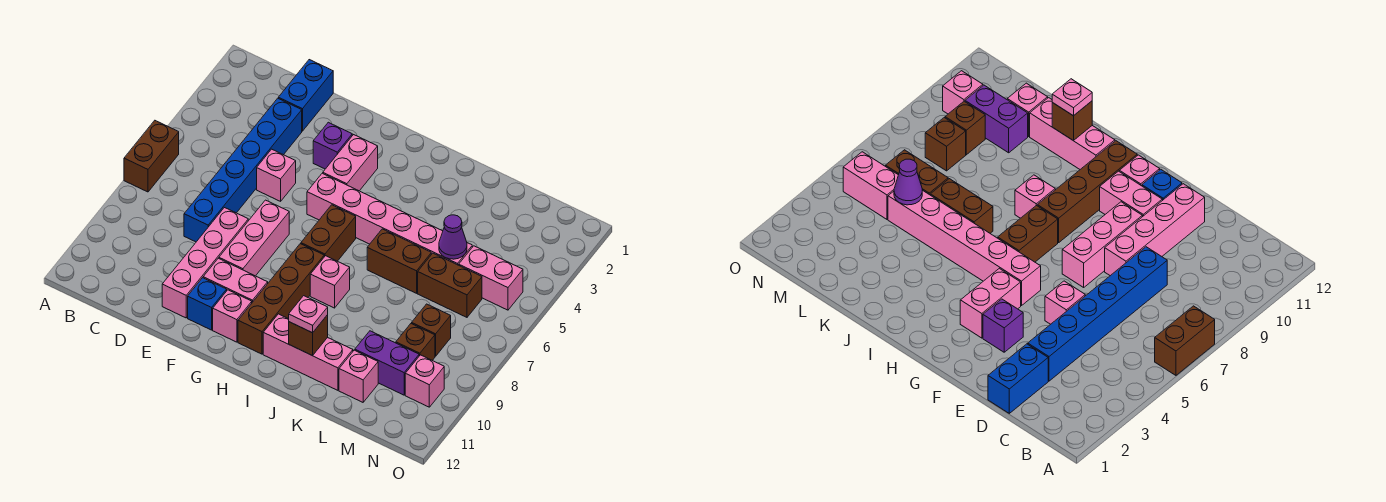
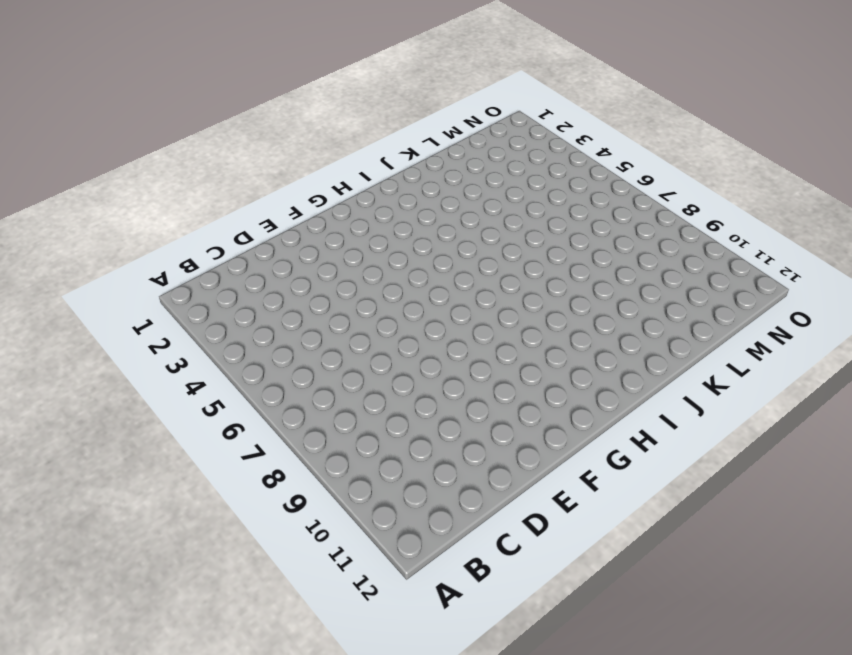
none -> brown 1x2 brick [124,121,179,192]
none -> blue 1x2 brick [278,60,333,131]
none -> blue 1x6 brick [184,98,302,242]

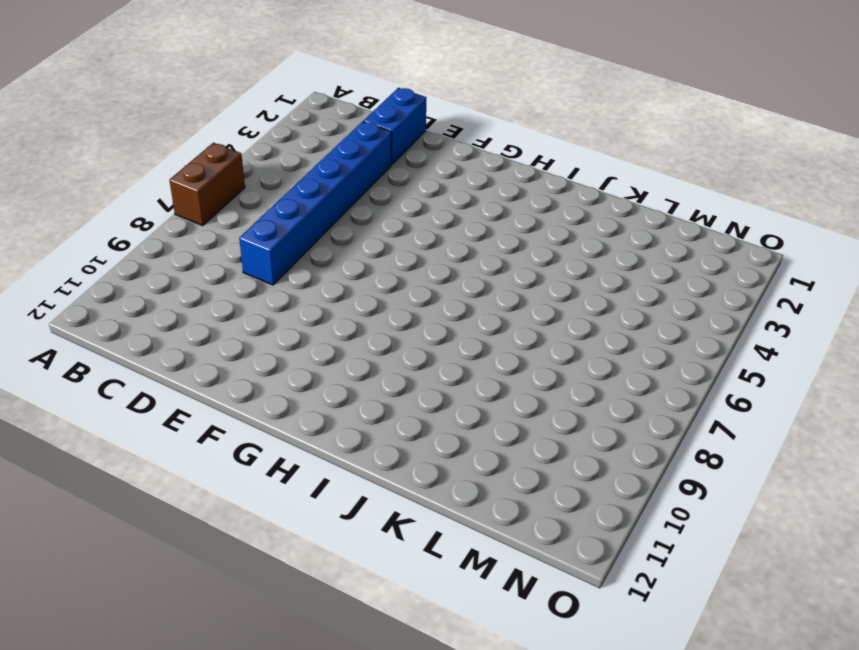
none -> pink 1x1 brick [257,149,296,201]
none -> pink 1x4 brick [162,208,248,318]
none -> purple 1x1 brick [313,122,352,169]

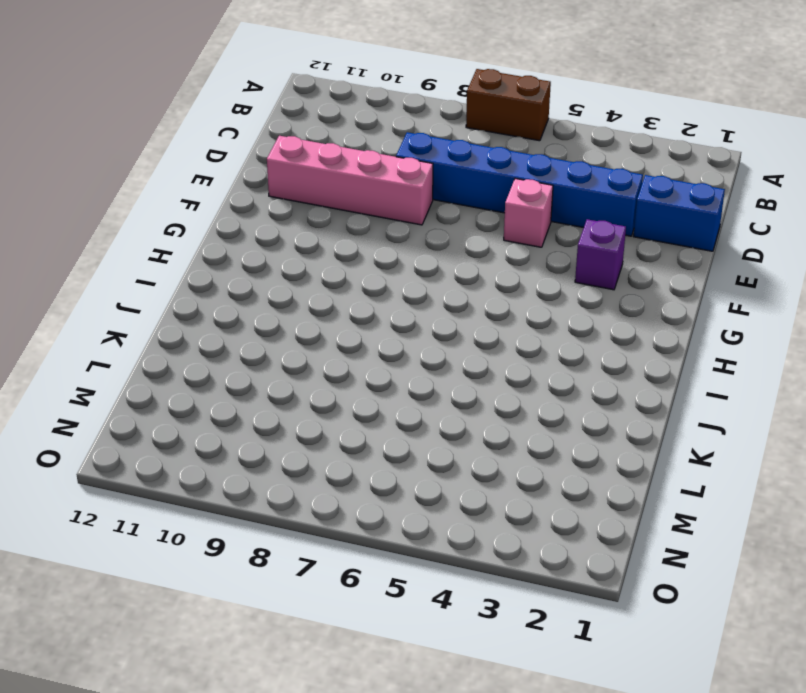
none -> pink 1x3 brick [219,200,289,276]
none -> pink 1x2 brick [203,258,268,302]
none -> blue 1x1 brick [188,278,227,330]

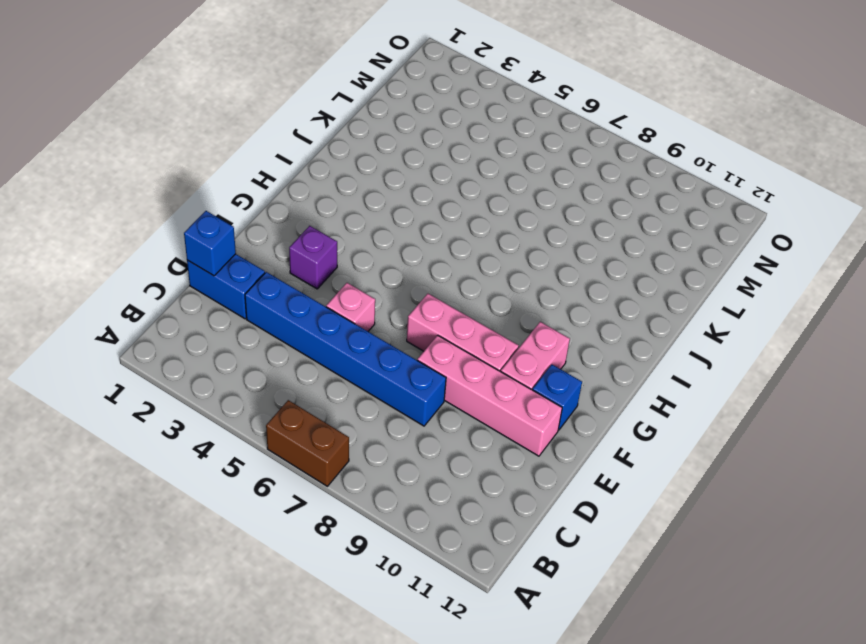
blue 1x1 brick [184,211,236,276] -> none
none -> pink 1x2 brick [323,135,378,191]
none -> pink 1x6 brick [307,173,472,265]
none -> pink 1x1 brick [213,290,252,342]

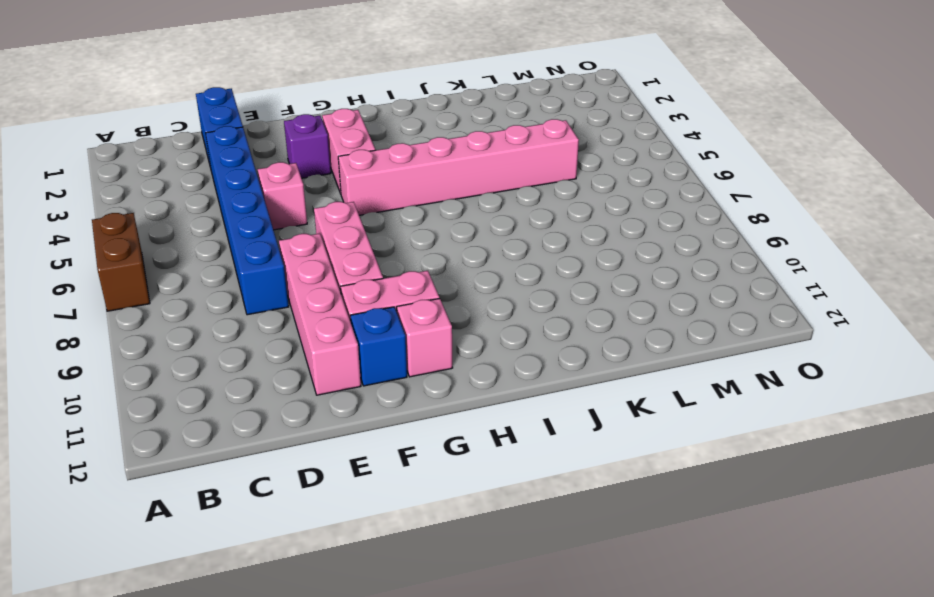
none -> brown 1x2 brick [301,205,356,261]
none -> brown 1x4 brick [238,244,324,354]
none -> pink 1x1 brick [310,256,350,308]

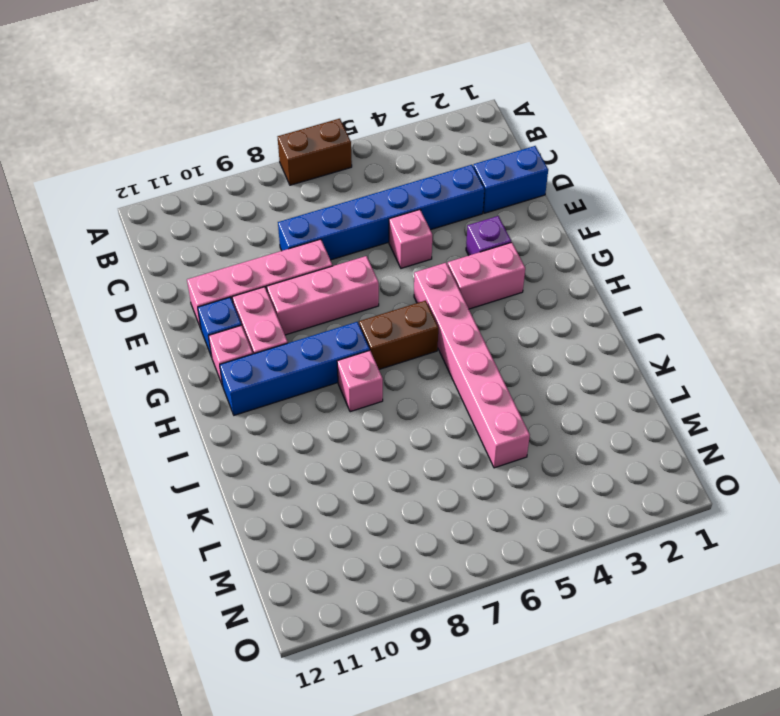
blue 1x4 brick [220,322,370,415] -> brown 1x4 brick [238,244,324,354]
none -> pink 1x3 brick [263,314,353,390]
none -> brown 1x2 brick [367,229,431,293]
none -> brown 1x2 brick [418,253,482,317]

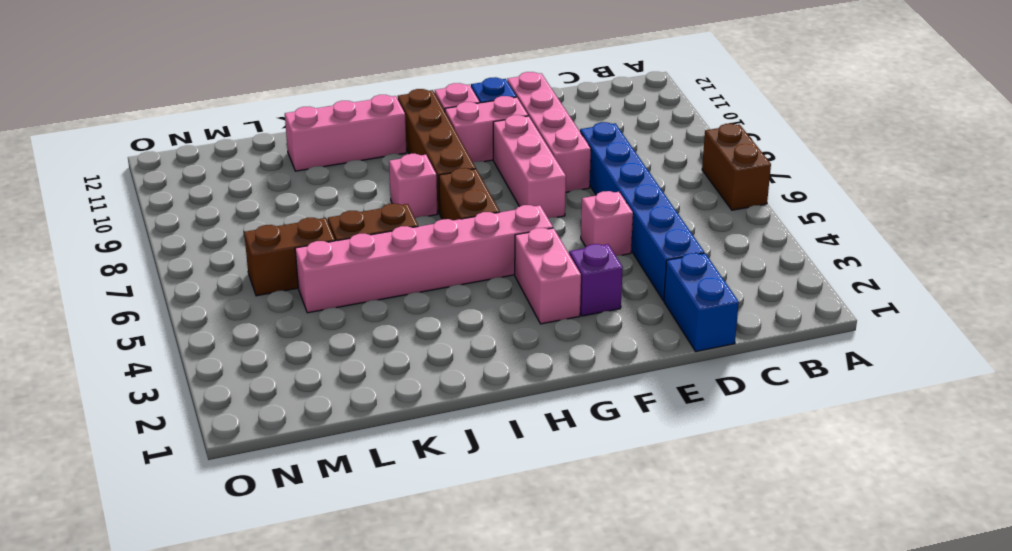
none -> purple 1x2 brick [355,331,419,395]
none -> pink 1x1 brick [339,350,378,402]
none -> pink 1x2 brick [459,246,523,310]

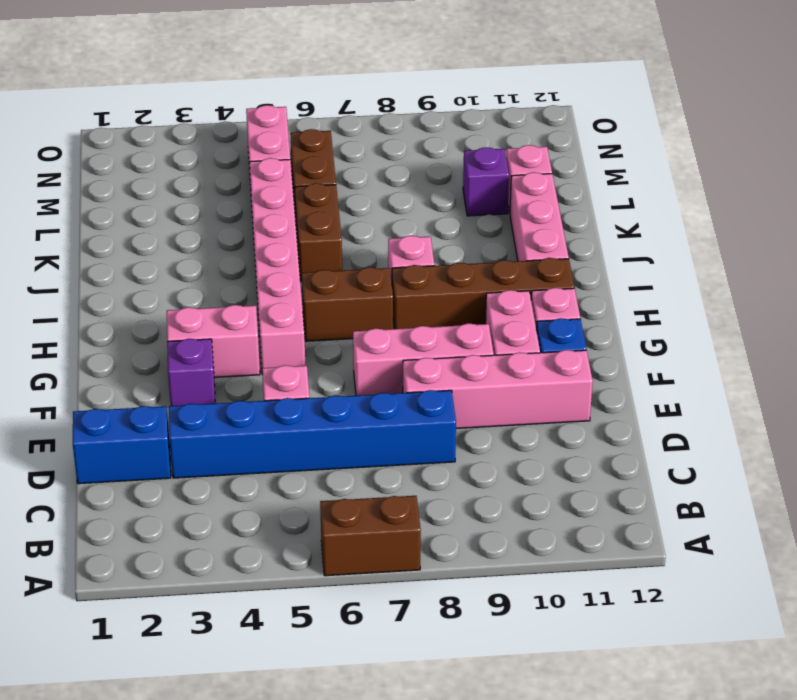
purple 1x1 brick [463,147,509,216] -> purple 1x2 brick [355,331,419,395]
none -> brown 1x1 brick [412,304,451,356]
none -> brown 1x1 brick [396,324,435,360]
none -> pink 1x1 brick [405,355,444,407]

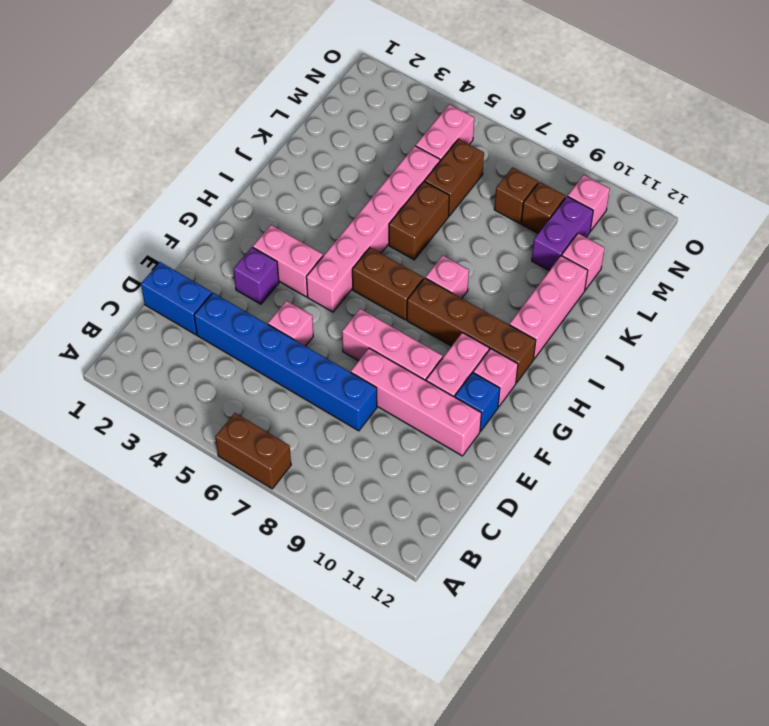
none -> brown 1x1 brick [289,315,328,356]
none -> purple 1x1 cone [439,215,467,259]
none -> pink 1x1 plate [289,296,328,333]

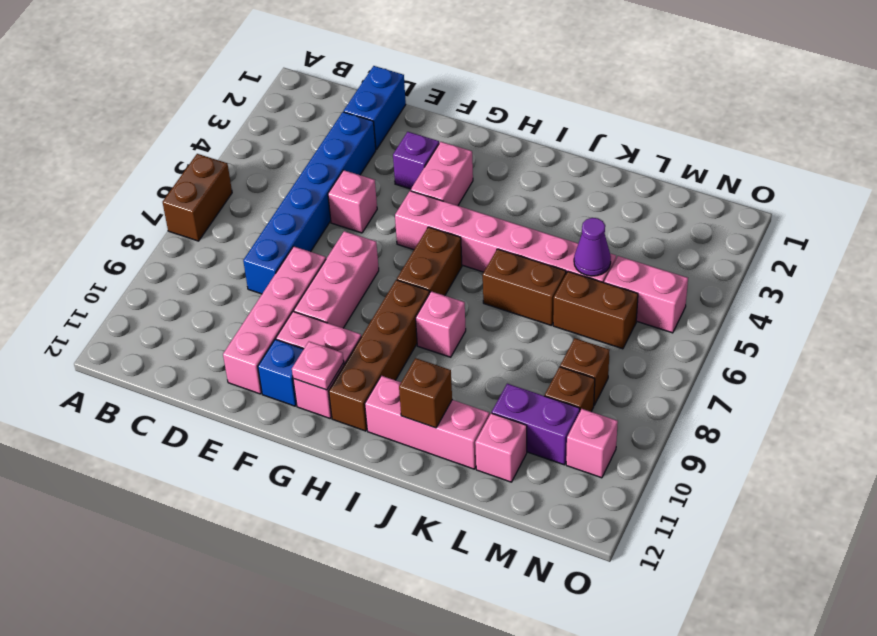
pink 1x1 plate [292,342,344,390] -> pink 1x1 plate moved to [289,296,328,333]

